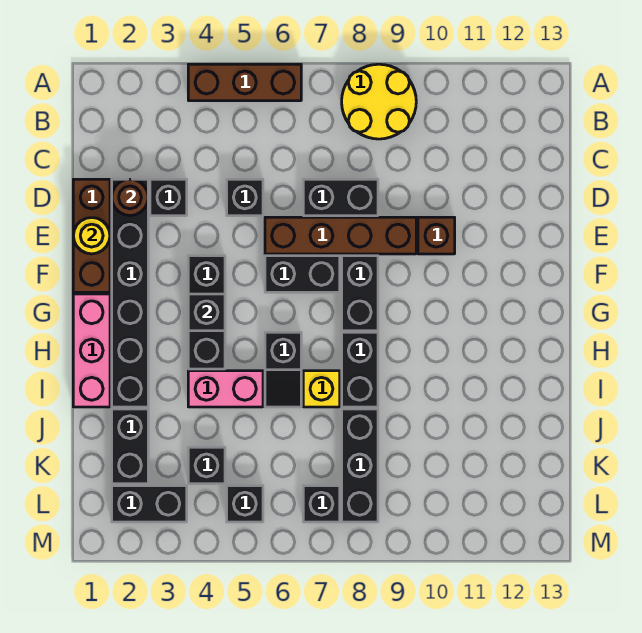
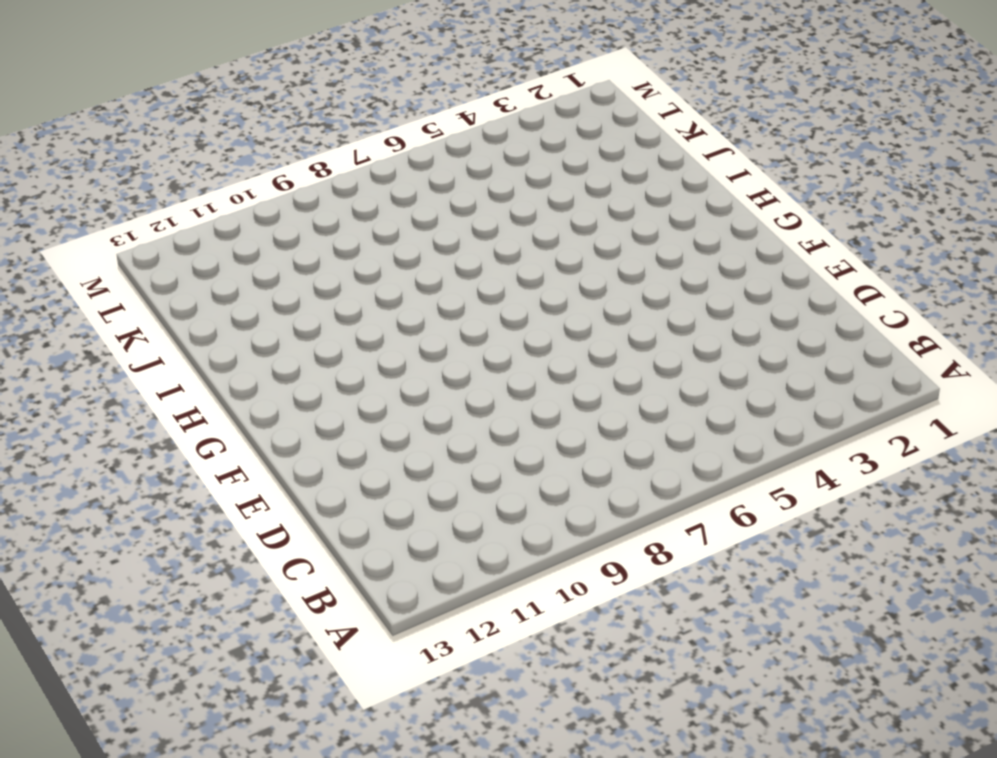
none -> brown 1x3 brick [188,64,301,101]
none -> yellow 2x2 round brick [342,64,416,139]
none -> brown 1x3 brick [73,179,110,292]

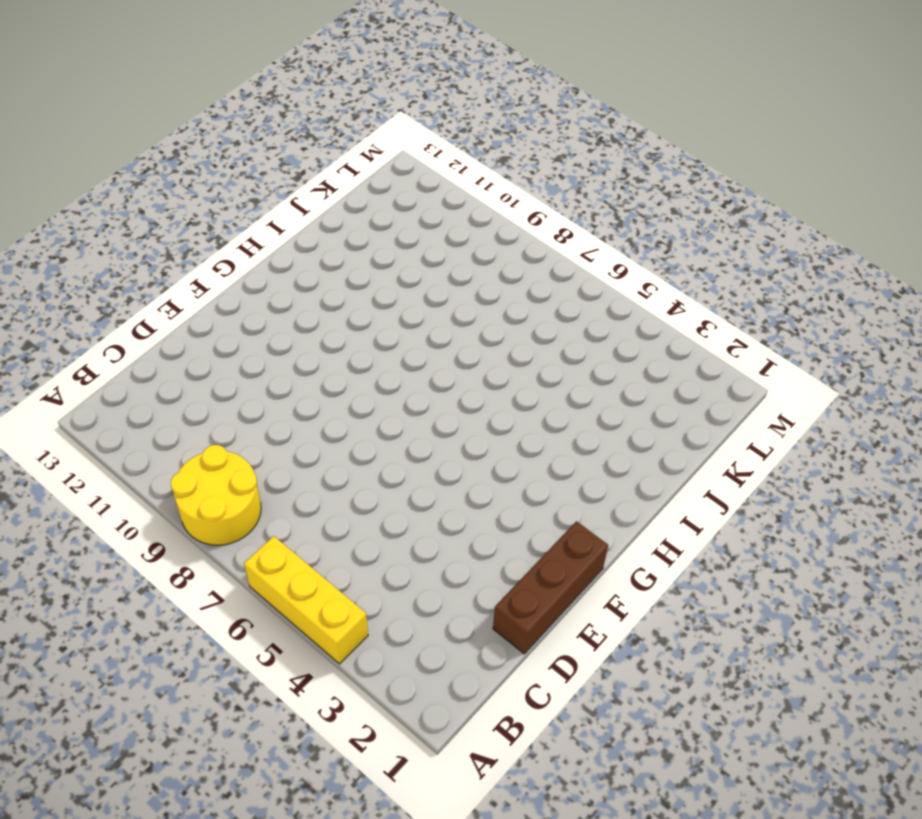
yellow 1x3 brick [244,536,368,664] -> brown 1x3 brick [188,64,301,101]
none -> black 1x6 brick [112,179,148,407]
none -> black 1x1 brick [150,179,187,216]
none -> black 1x1 brick [227,179,263,216]

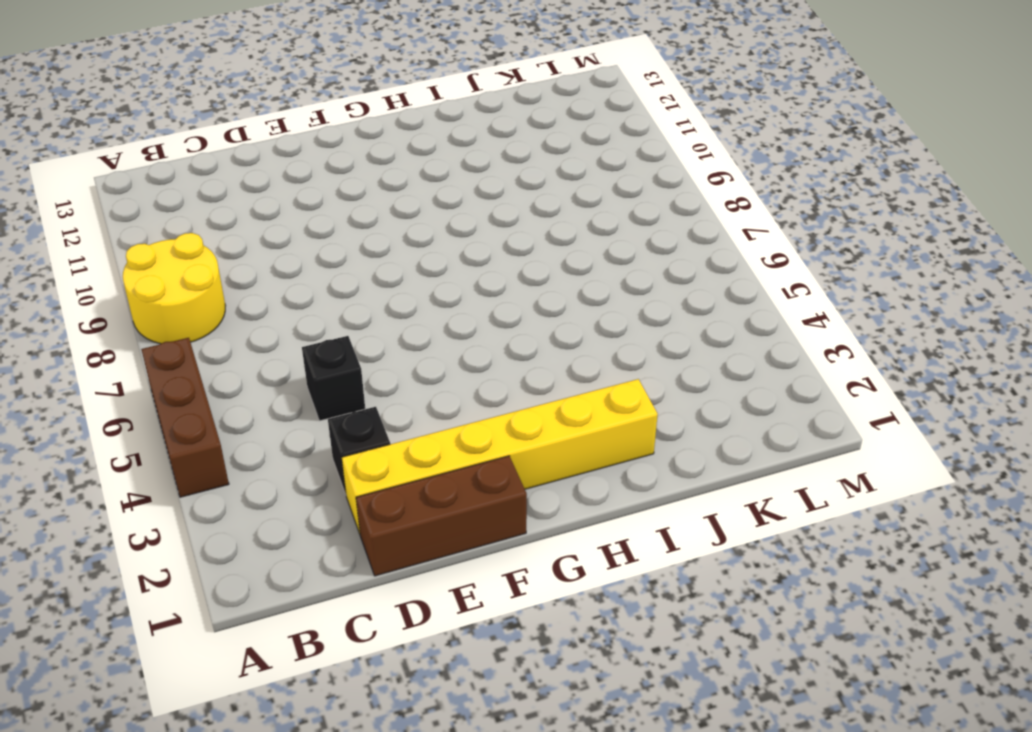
yellow 1x6 brick [342,379,658,534] -> black 1x6 brick [112,179,148,407]
none -> black 1x2 brick [303,179,378,216]
none -> brown 1x4 brick [265,217,416,254]
none -> brown 1x1 brick [418,217,455,254]

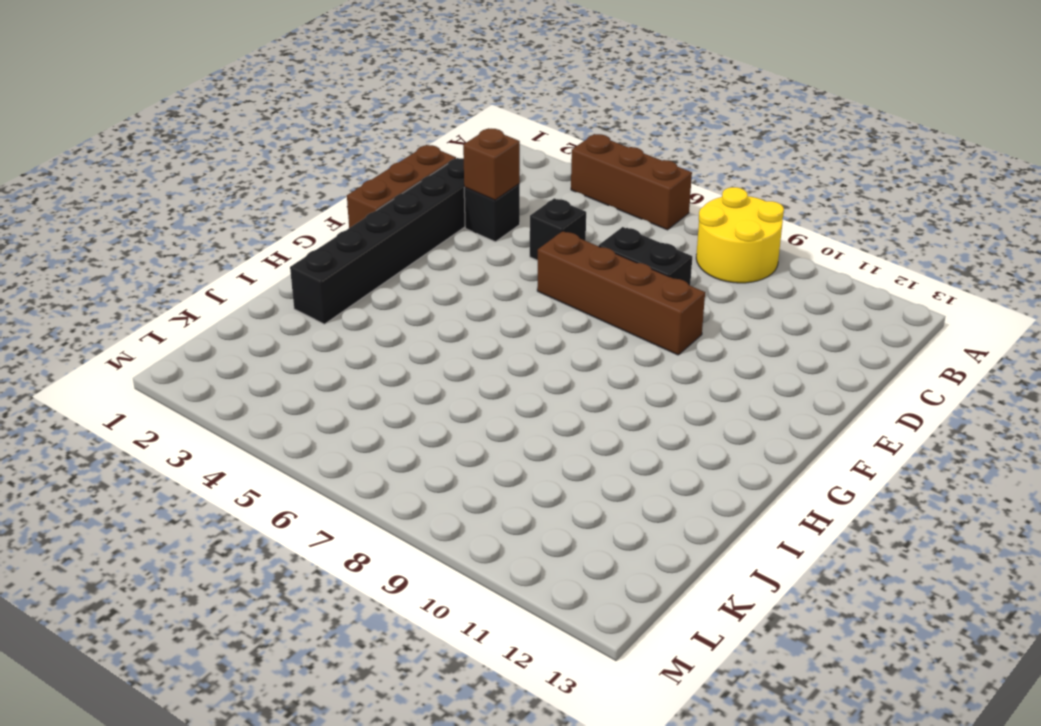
brown 1x1 brick [463,128,520,200] -> brown 1x1 brick moved to [418,217,455,254]
none -> black 1x3 brick [188,256,225,369]
none -> black 1x2 brick [265,256,340,292]
none -> black 1x2 brick [342,256,378,331]

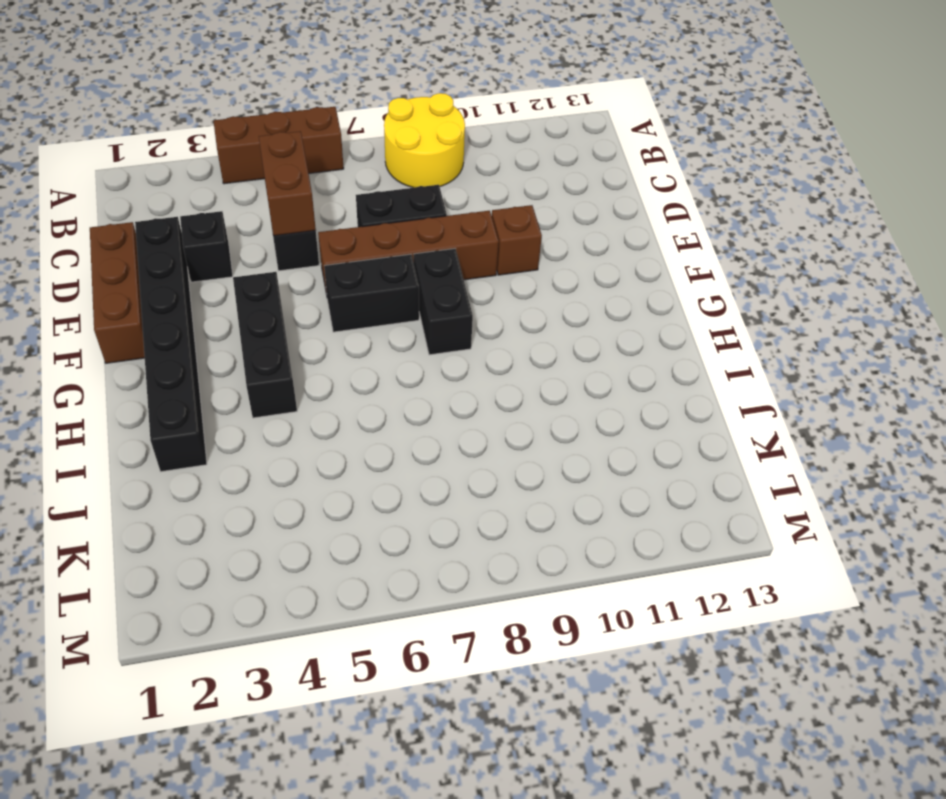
brown 1x2 brick [259,131,316,236] -> none
none -> pink 1x3 brick [73,294,110,407]
none -> black 1x2 slope [265,332,301,407]
none -> black 1x2 brick [342,332,378,407]

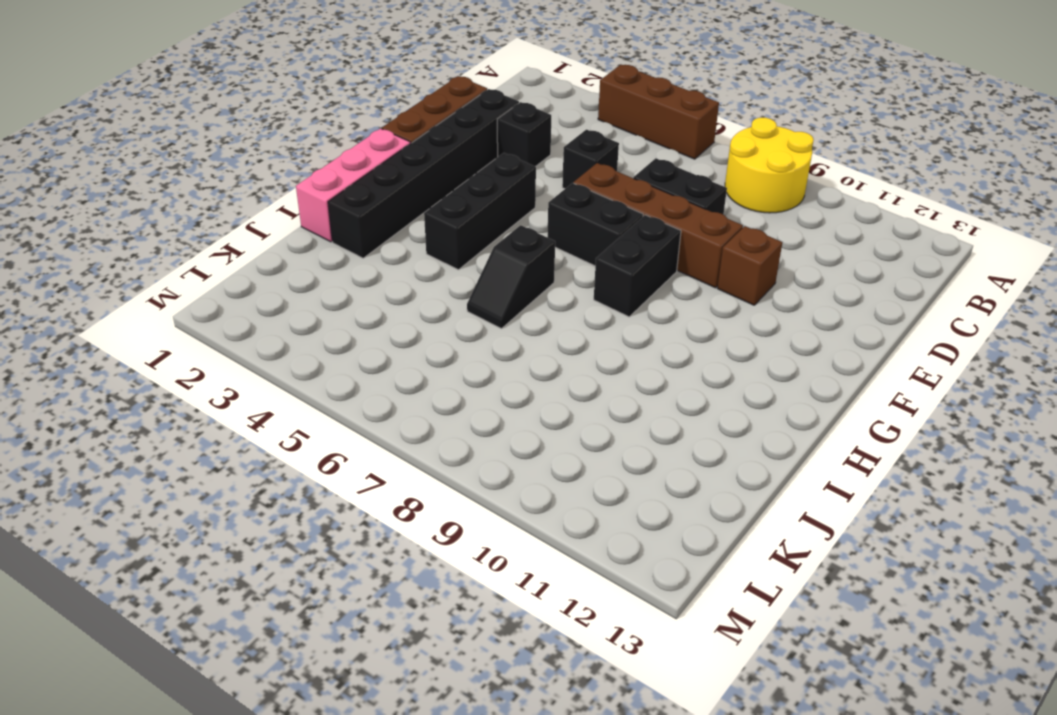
none -> black 1x2 brick [342,332,378,407]
none -> pink 1x2 brick [188,371,263,407]
none -> yellow 1x1 brick [303,371,340,407]

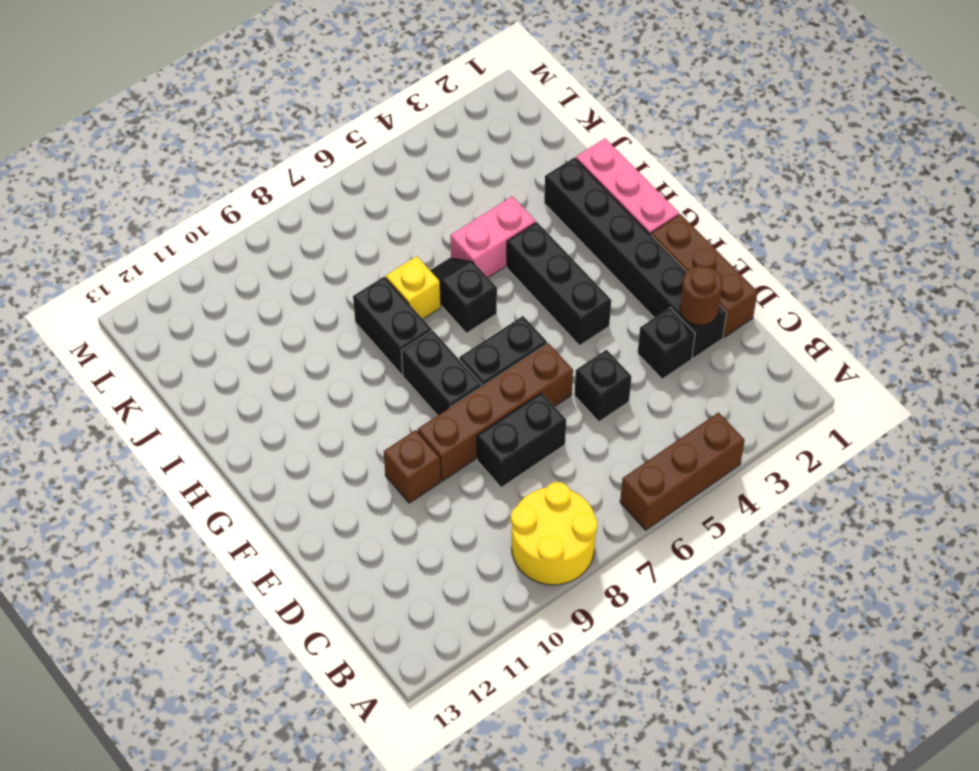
none -> black 1x2 brick [112,409,148,484]
none -> black 1x3 brick [342,409,378,522]
none -> black 1x1 brick [188,447,225,484]

